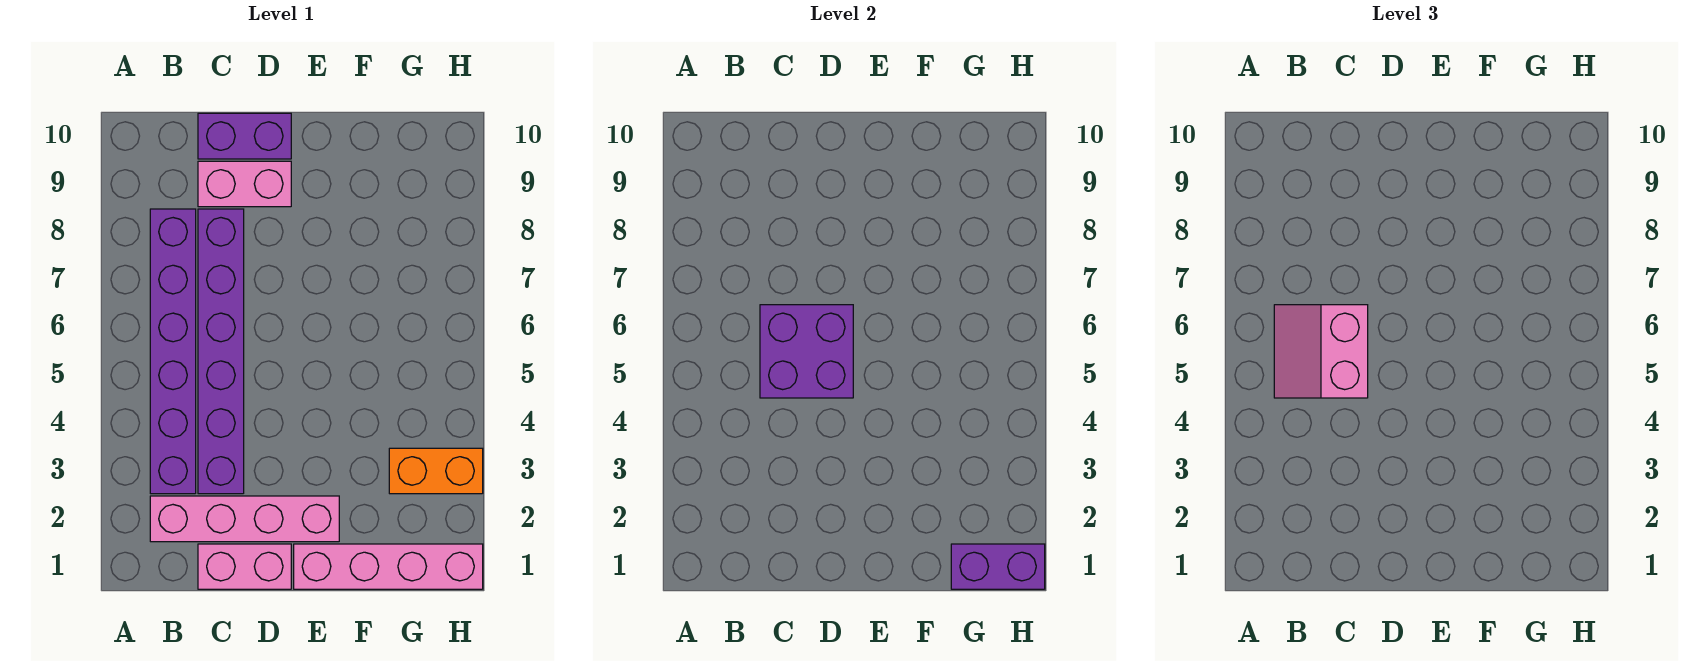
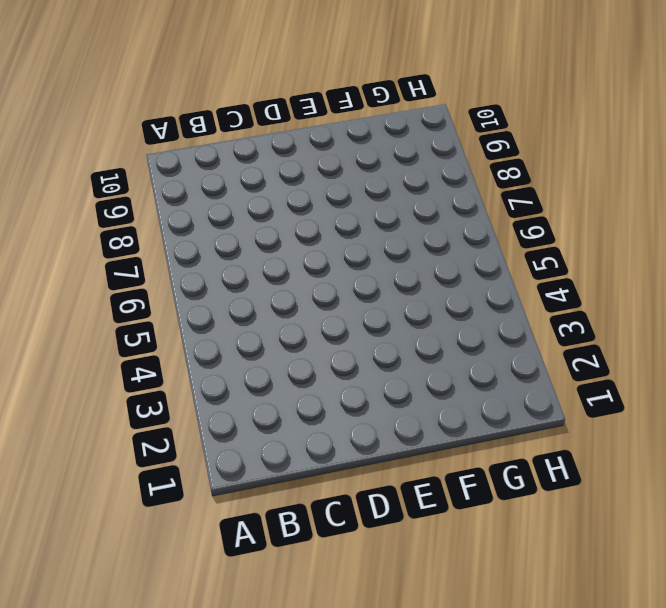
none -> pink 1x4 brick [150,496,339,542]
none -> purple 1x6 brick [150,209,196,494]

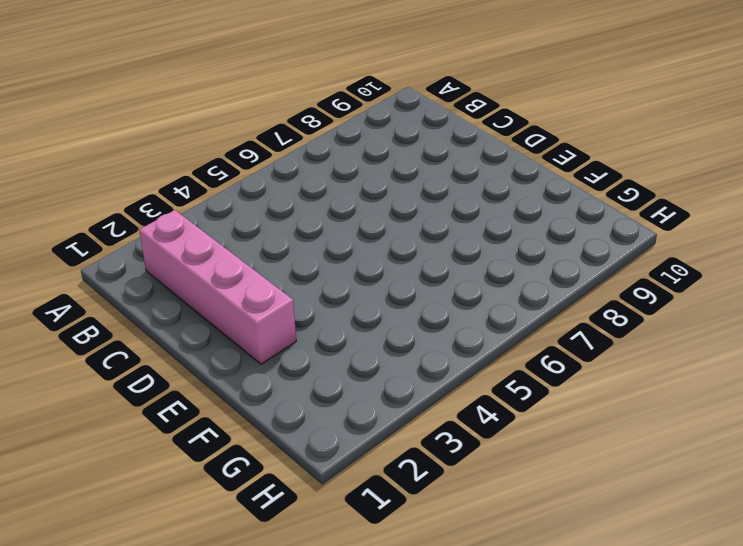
none -> purple 1x6 brick [150,209,196,494]
none -> pink 1x2 brick [198,544,291,589]

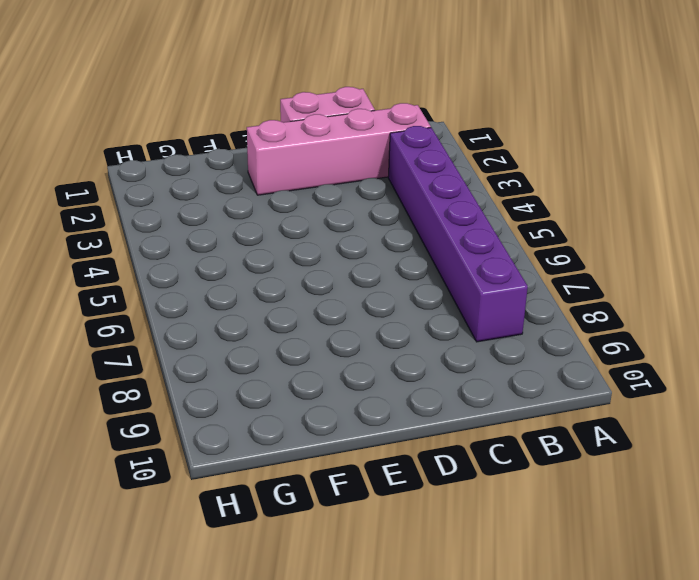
none -> purple 1x6 brick [198,209,244,494]
none -> pink 1x2 brick [198,161,291,207]

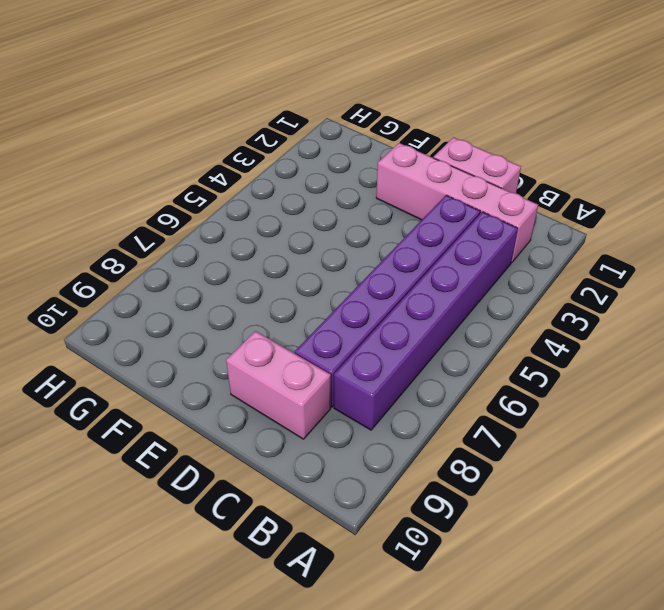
none -> purple 1x2 brick [198,113,291,159]
none -> pink 1x4 brick [294,544,483,589]

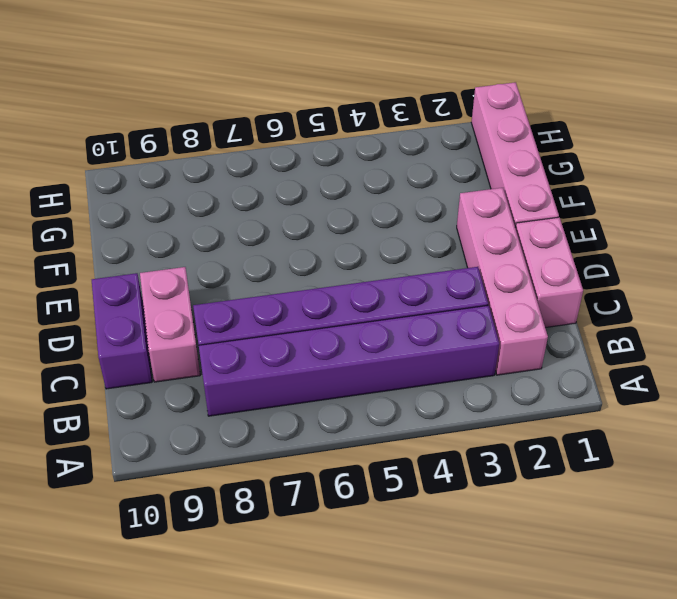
none -> orange 1x2 brick [389,448,483,494]
none -> purple 2x2 brick [760,305,853,398]

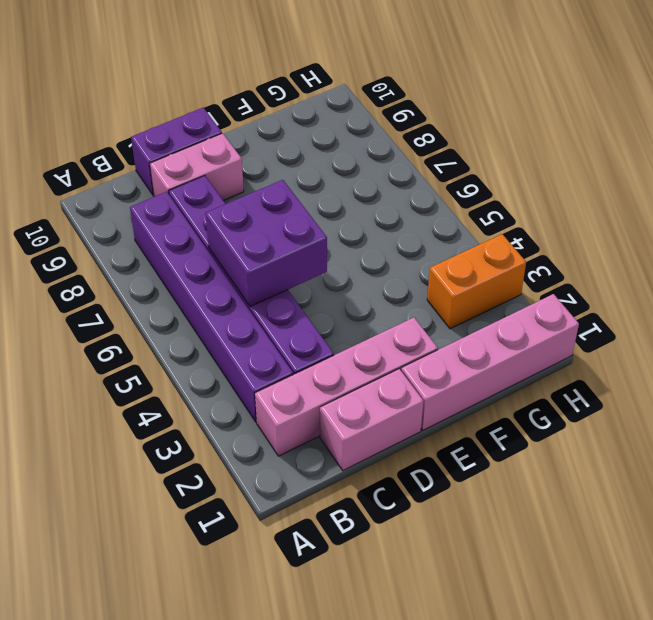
none -> purple 1x2 brick [951,544,1045,589]
none -> pink 2x2 slope [1274,305,1368,398]

